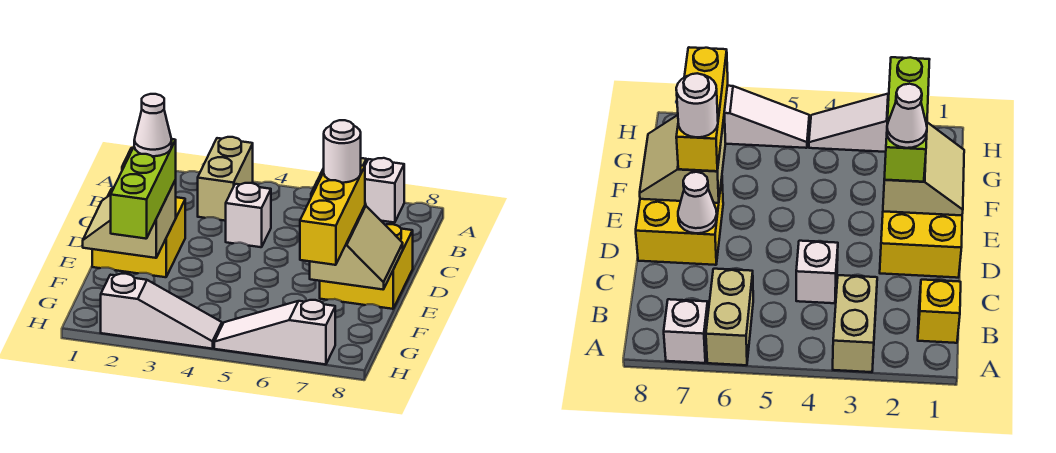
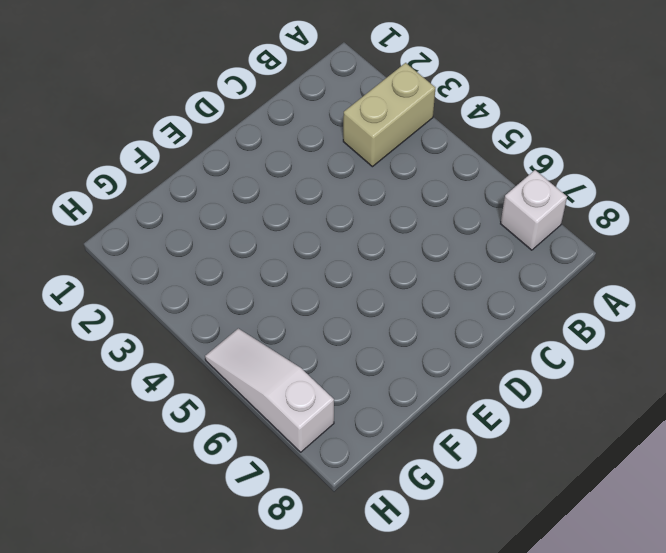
none -> tan 1x2 brick [706,269,753,365]
none -> yellow 1x1 brick [918,280,961,343]
none -> white 1x1 brick [226,183,271,247]

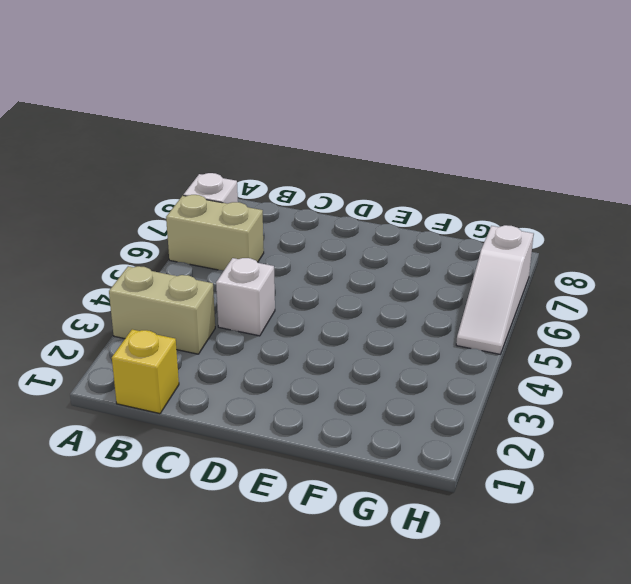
none -> yellow 2x2 brick [92,188,185,277]
none -> yellow 2x2 brick [320,224,413,309]
none -> white 1x3 slope [101,274,222,349]

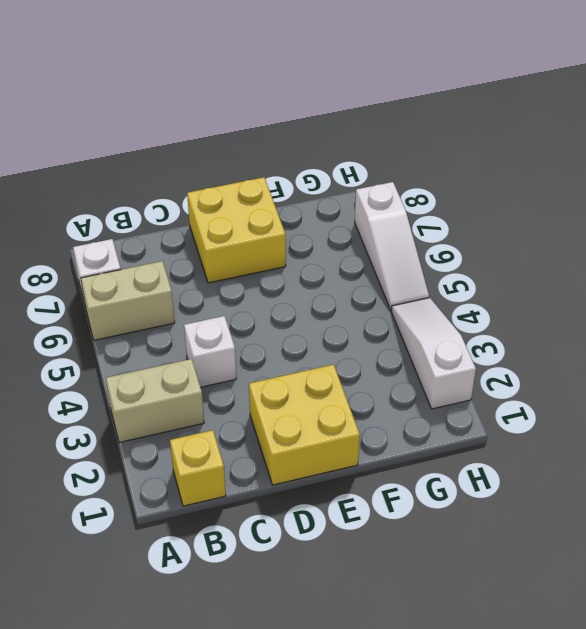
none -> white 1x1 cone [678,172,717,233]
none -> tan 2x2 slope [83,180,176,258]
none -> tan 2x2 slope [310,206,403,289]

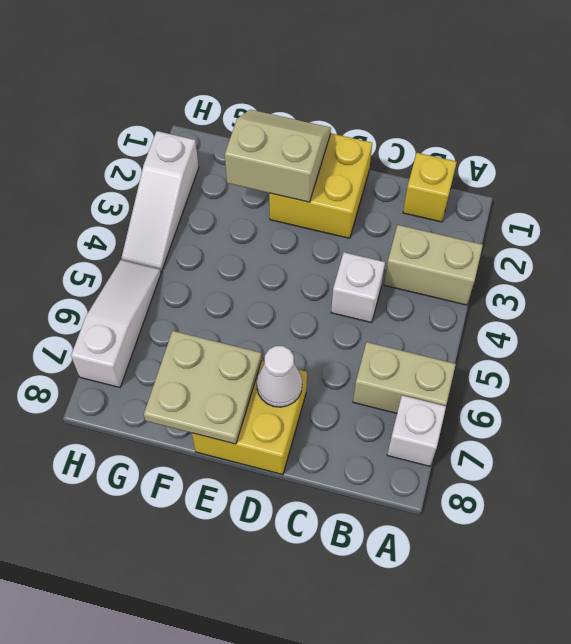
tan 2x2 plate [144,331,262,444] -> tan 2x2 slope [310,206,403,289]
none -> lime 1x3 brick [111,139,176,239]
none -> yellow 1x3 brick [300,165,365,265]
none -> white 1x1 cone [134,94,172,156]

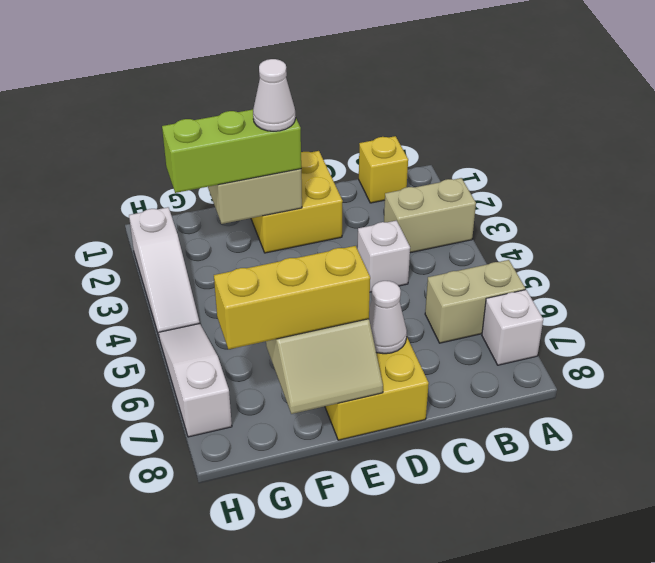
none -> white 1x1 round brick [324,120,361,183]

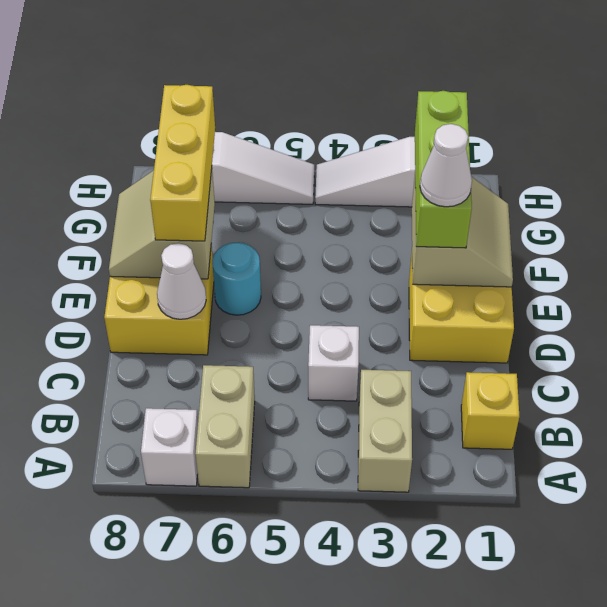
cyan 1x1 round brick [212,243,261,315] -> none
none -> white 1x1 round brick [324,120,361,183]

